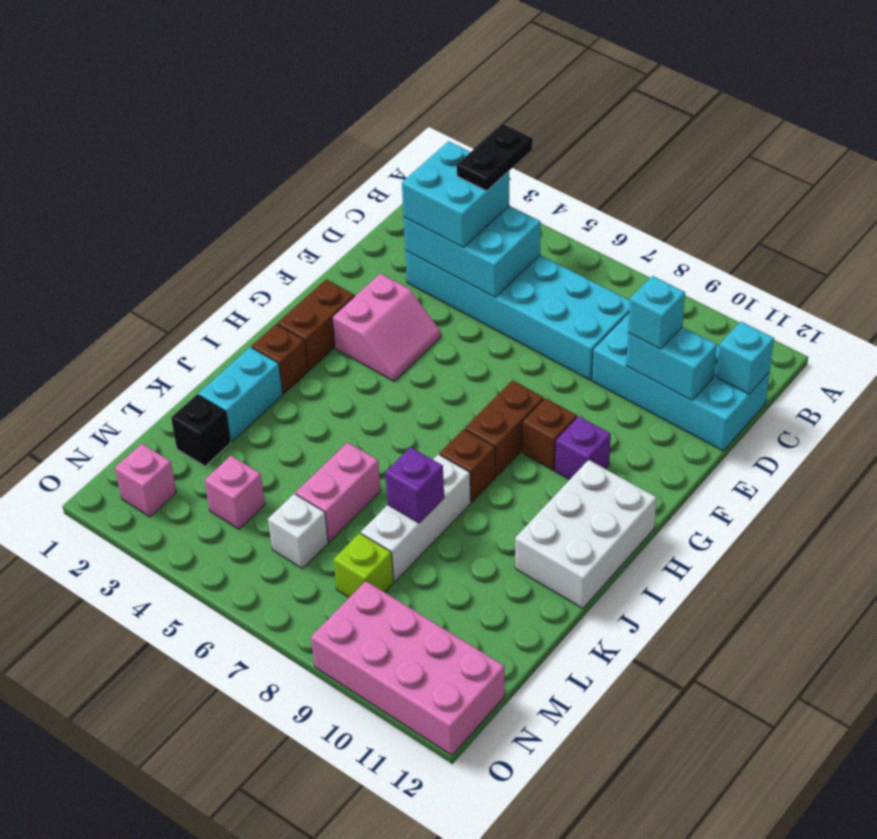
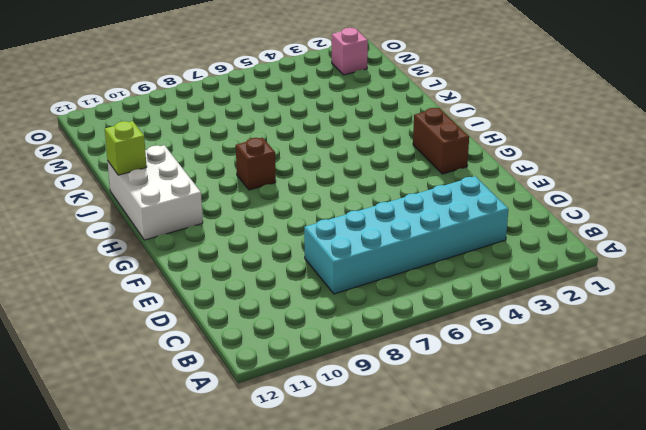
lime 1x1 brick [105,121,147,175] -> lime 1x1 brick moved to [334,533,394,597]
none -> cyan 2x4 brick [592,313,770,451]
none -> pink 2x2 slope [333,273,441,381]
none -> brown 1x2 brick [465,380,544,477]

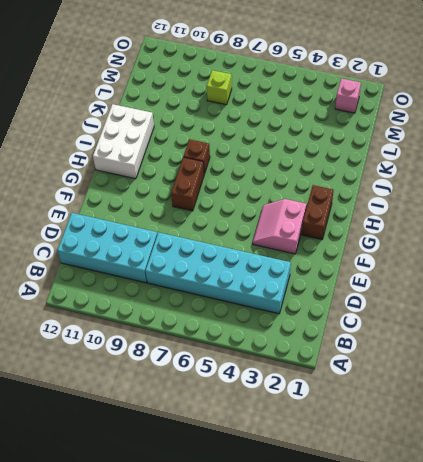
none -> brown 1x1 brick [522,398,577,470]
none -> purple 1x1 brick [555,416,611,480]
none -> brown 1x1 brick [251,324,308,394]

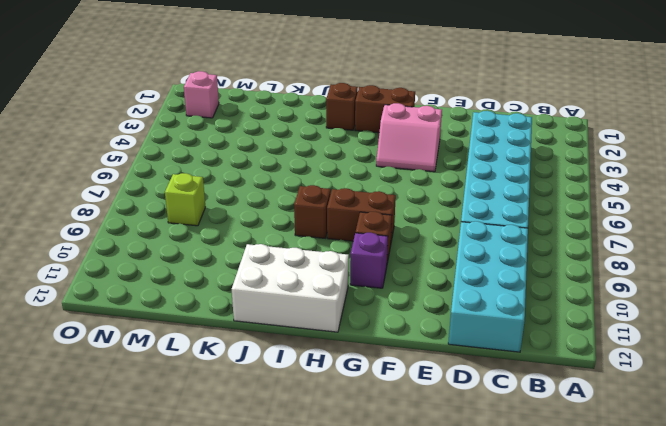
none -> cyan 1x2 brick [198,347,283,442]
none -> white 1x3 brick [361,454,471,582]
none -> pink 1x2 brick [296,442,381,542]

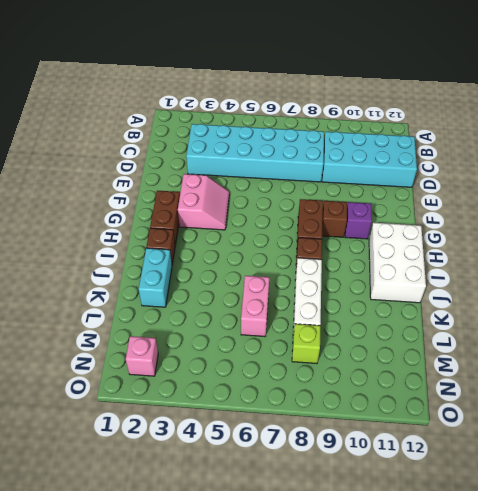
none -> black 1x1 brick [171,395,231,466]
none -> pink 1x1 brick [205,456,265,529]
none -> white 1x1 brick [268,494,328,569]

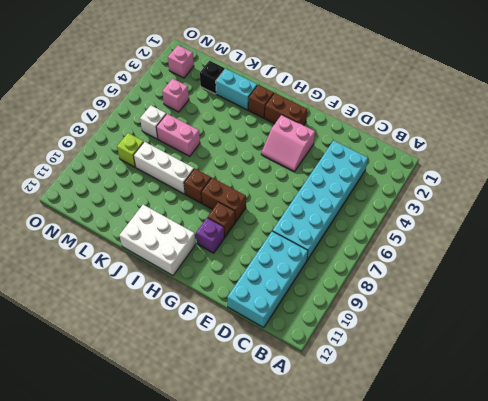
none -> pink 2x4 brick [311,581,505,755]
none -> cyan 2x3 brick [404,206,541,297]
none -> cyan 1x1 brick [716,322,774,394]

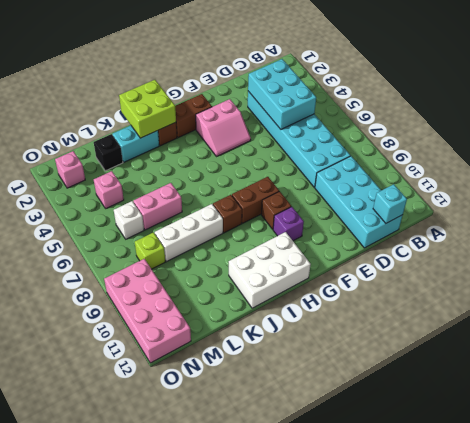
lime 2x2 brick [119,80,176,138] -> none
none -> cyan 1x2 brick [626,327,717,400]
none -> purple 1x1 brick [385,447,444,523]
none -> cyan 2x2 brick [402,141,509,248]

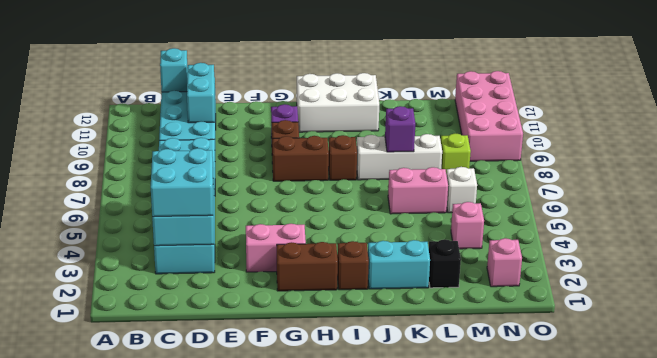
none -> cyan 1x1 brick [628,276,685,349]
none -> black 1x2 plate [457,124,533,191]

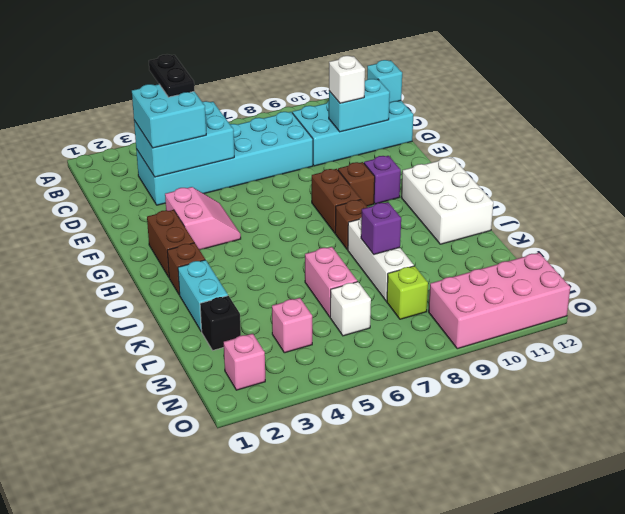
white 1x1 brick [329,56,365,103] -> cyan 1x1 brick [628,276,685,349]

